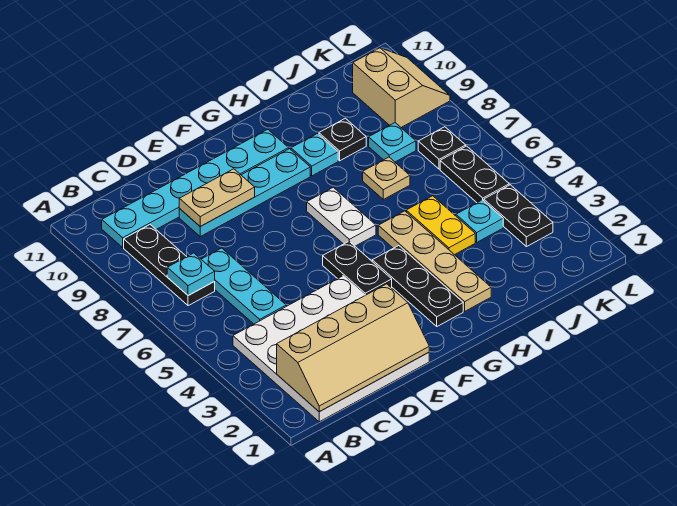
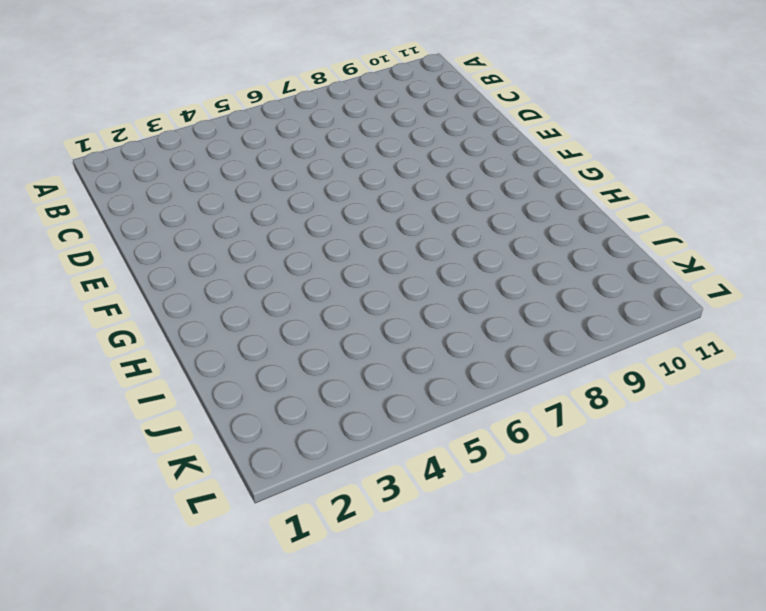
none -> white 4x4 plate [233,276,429,422]
none -> black 1x3 plate [124,225,215,306]
none -> cyan 1x6 plate [102,129,289,247]

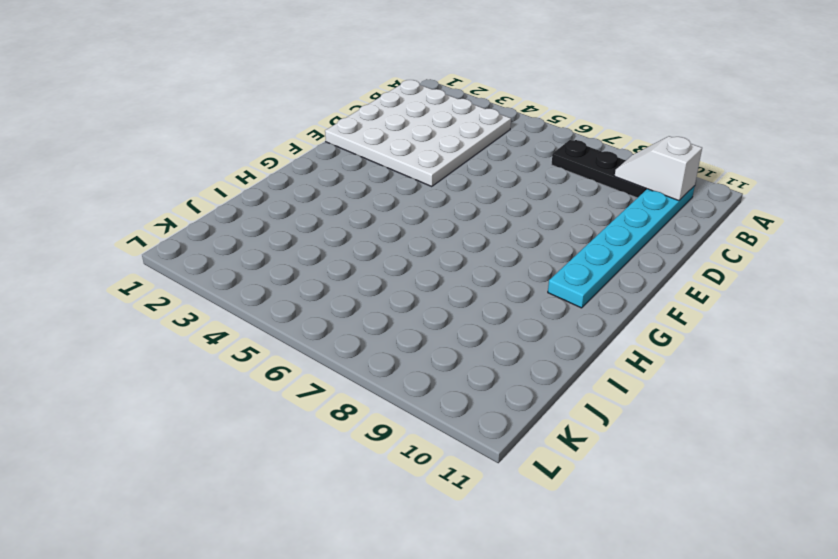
white 1x2 slope [615,136,702,201] -> none
none -> cyan 1x3 plate [201,248,286,324]
none -> cyan 1x4 plate [179,149,310,236]
none -> black 1x2 plate [323,241,392,295]

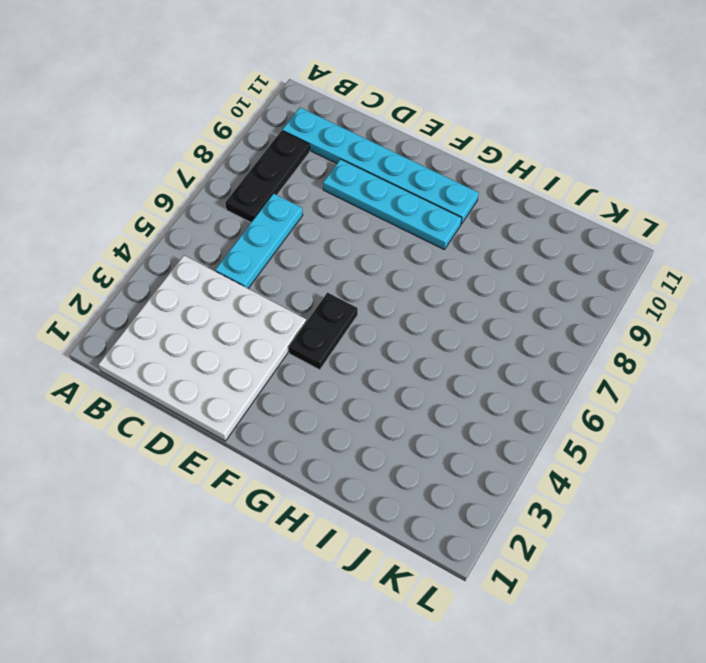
none -> black 1x3 plate [372,246,463,326]
none -> white 1x2 plate [307,187,376,246]
none -> tan 1x4 plate [378,211,491,311]

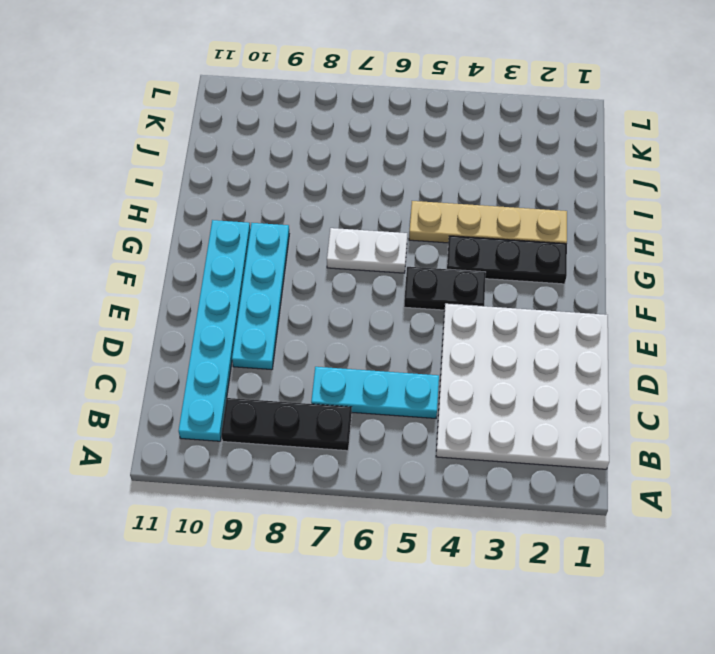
none -> cyan 1x1 plate [291,134,338,176]
none -> yellow 1x2 plate [406,196,475,255]
none -> tan 1x1 plate [363,157,410,199]

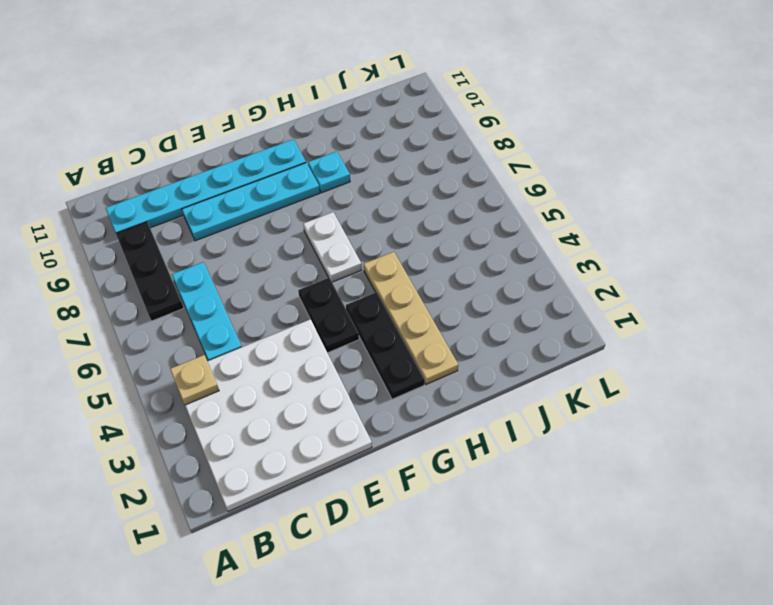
tan 1x1 plate [170,355,219,405] -> tan 1x1 plate moved to [363,157,410,199]
none -> yellow 1x2 plate [406,196,475,255]
none -> black 1x1 plate [319,118,366,161]
none -> cyan 1x1 plate [456,200,503,242]

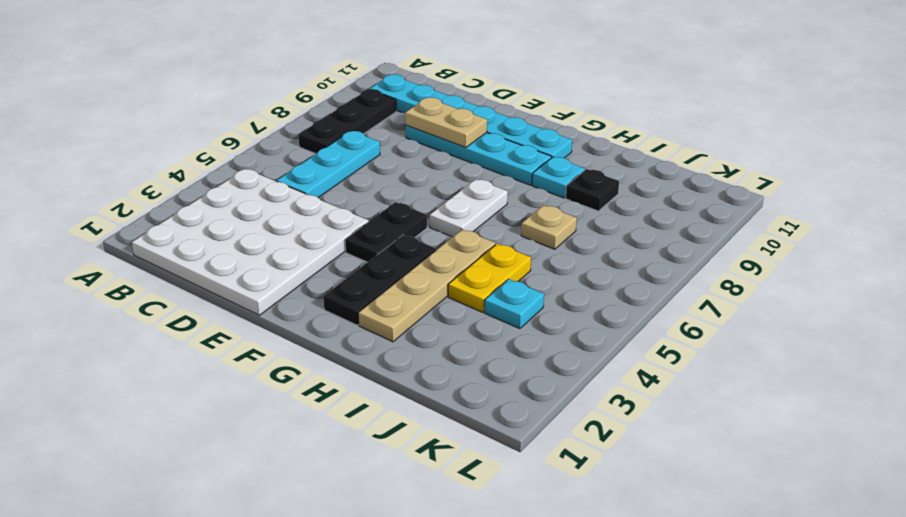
none -> cyan 1x1 plate [369,123,416,162]
none -> black 1x2 plate [484,185,553,247]
none -> black 1x2 plate [440,146,509,203]

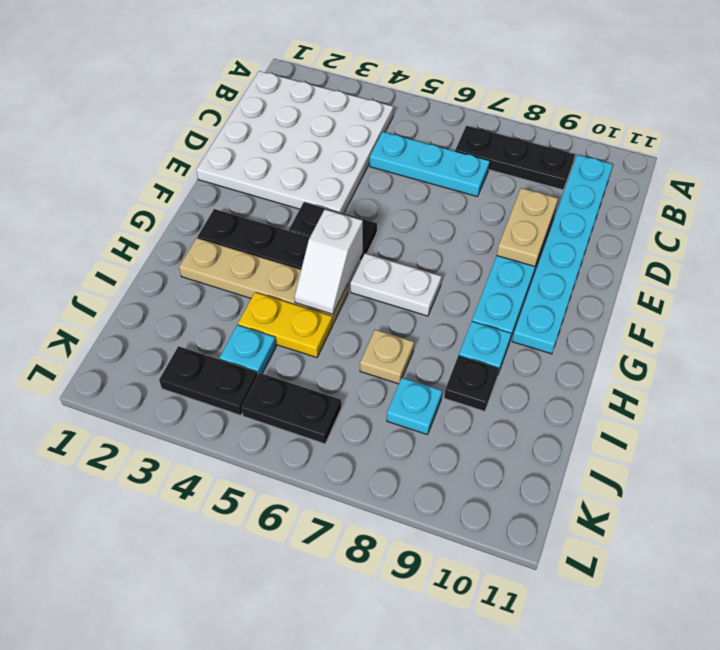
white 1x2 slope [294,210,363,314] -> none
none -> black 1x1 plate [418,127,466,169]
none -> tan 2x2 slope [353,48,450,127]
none -> tan 2x4 slope [277,284,429,412]

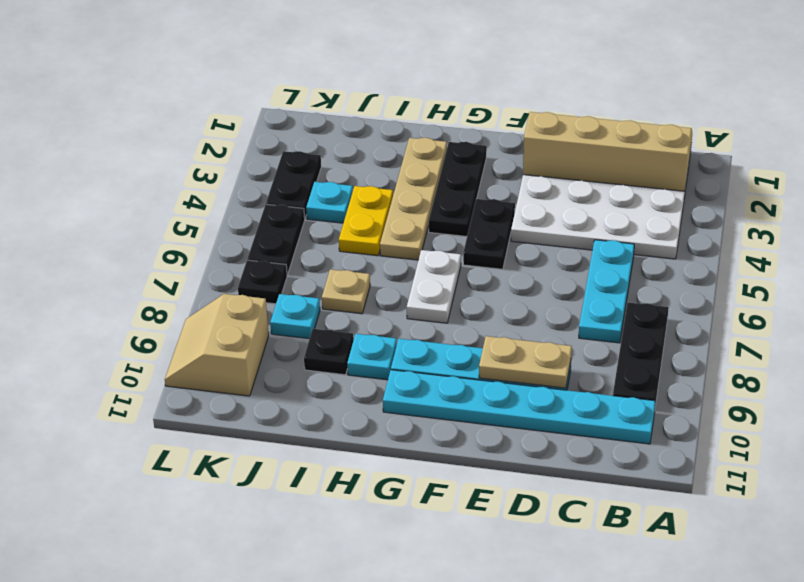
none -> cyan 1x1 plate [167,253,215,296]

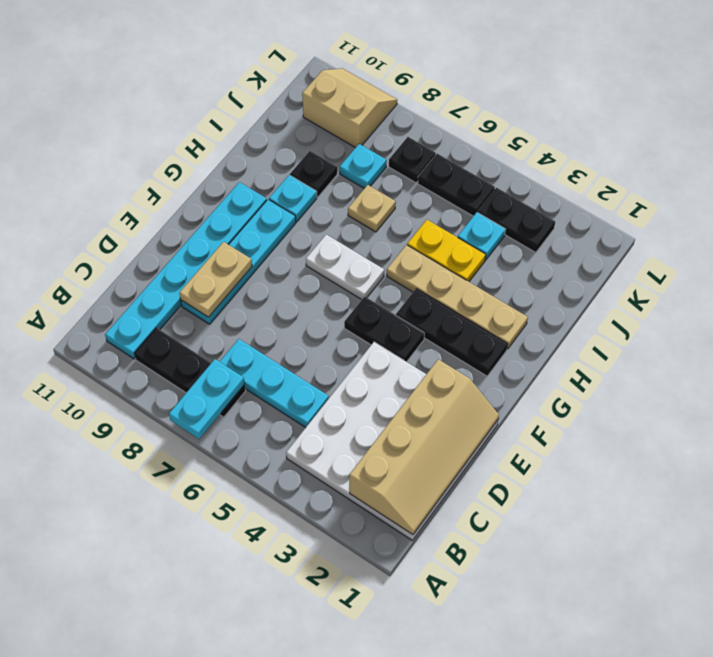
cyan 1x2 plate [169,359,245,439] -> cyan 1x1 plate [167,253,215,296]

